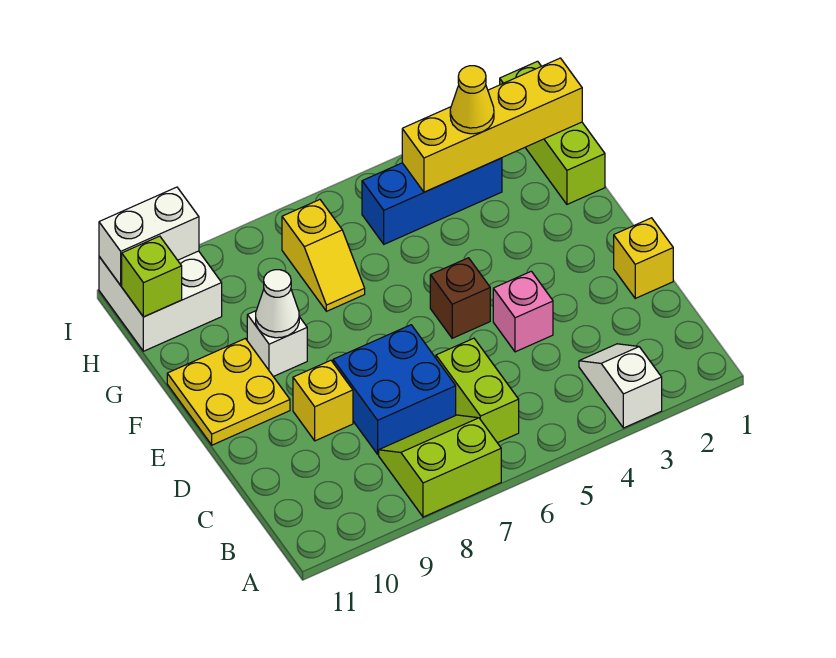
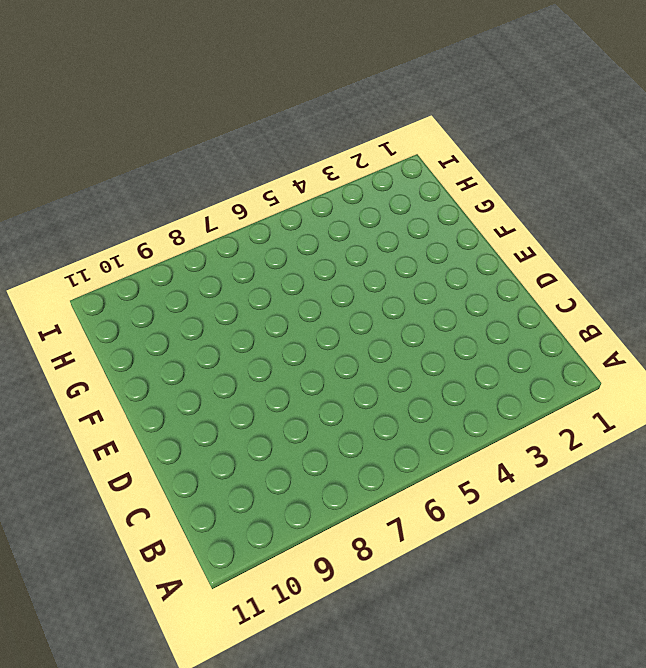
none -> white 1x2 slope [579,344,662,428]
none -> lime 2x2 slope [379,415,501,517]
none -> lime 1x2 brick [436,338,519,443]

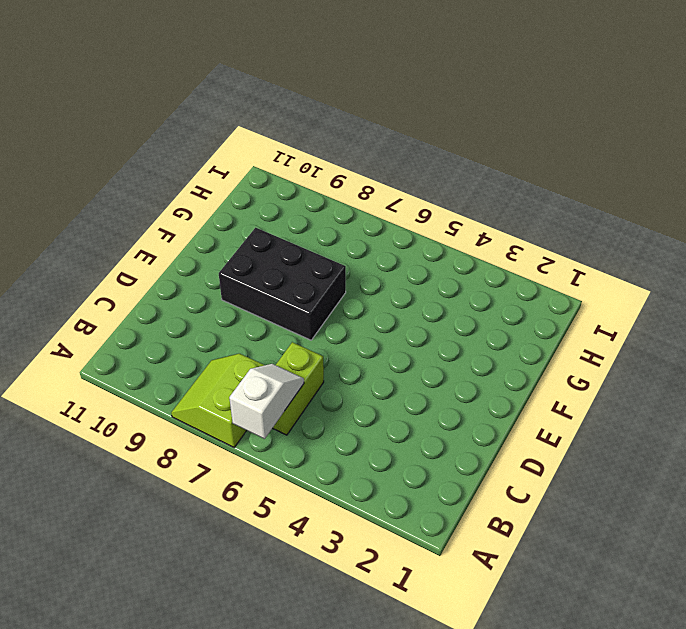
white 1x2 slope [229,364,304,439] -> white 1x2 slope moved to [579,344,662,428]
lime 2x2 slope [171,354,265,447] -> lime 2x2 slope turned to [379,415,501,517]
black 2x3 brick [219,228,346,340] -> white 1x1 brick [247,311,307,377]
none -> blue 2x2 brick [333,325,456,454]
none -> yellow 1x1 brick [614,218,673,298]
none -> pink 1x1 brick [493,271,553,352]

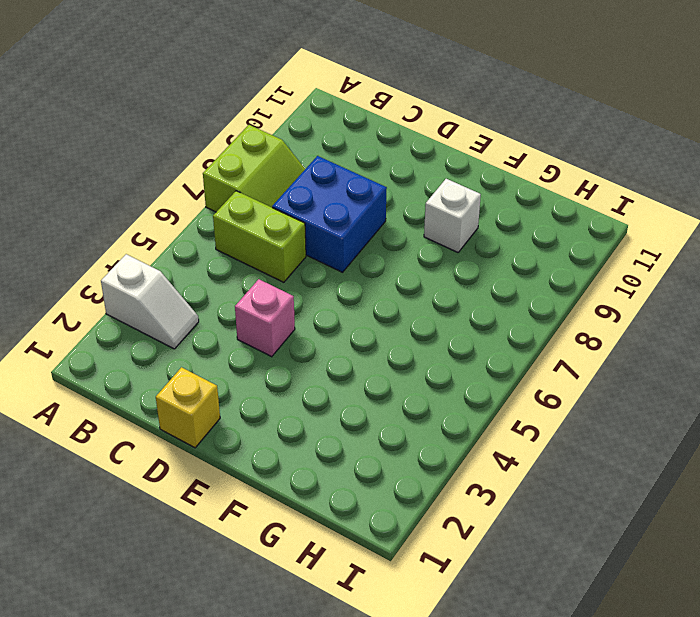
none -> yellow 1x1 brick [293,360,353,441]
none -> brown 1x1 brick [430,258,490,338]
none -> yellow 2x2 plate [167,339,290,445]

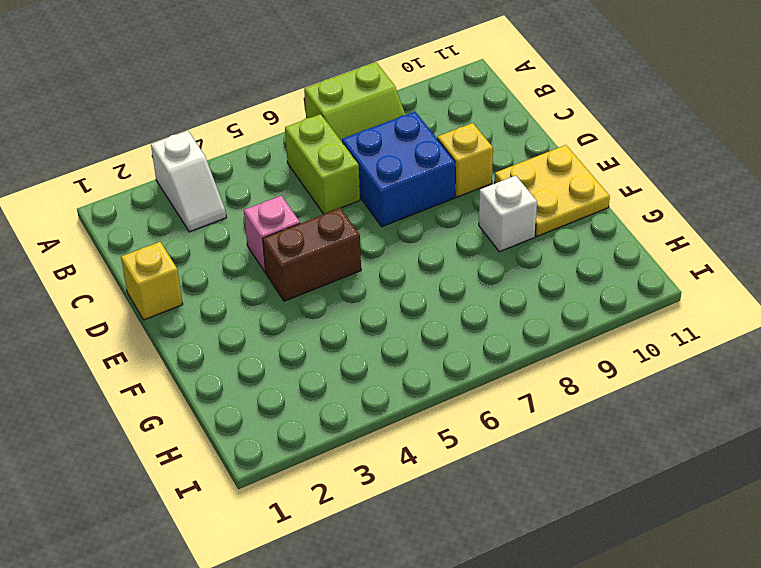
brown 1x2 brick [263,208,361,301] -> brown 1x1 brick [430,258,490,338]
none -> lime 1x3 brick [500,61,605,204]
none -> yellow 1x2 slope [282,200,365,311]
none -> blue 1x3 brick [362,158,502,244]

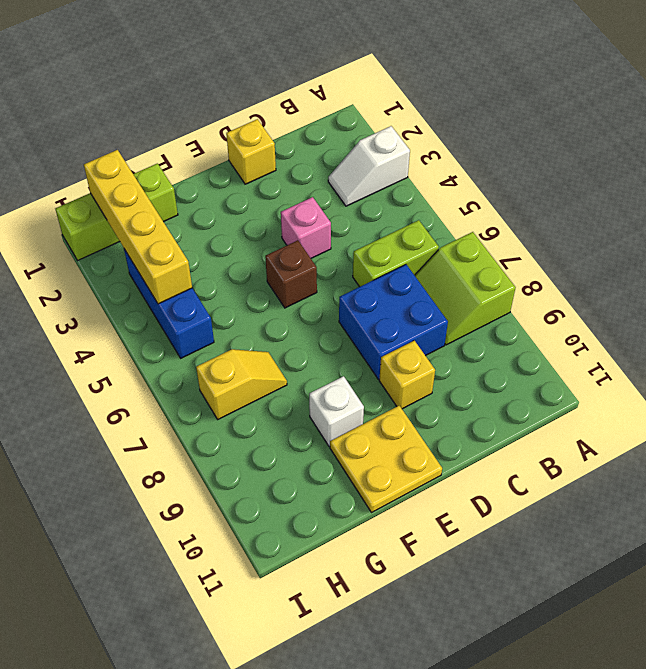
none -> white 2x2 brick [99,251,222,351]
none -> white 1x1 cone [256,270,299,338]
none -> lime 1x1 brick [122,236,182,317]

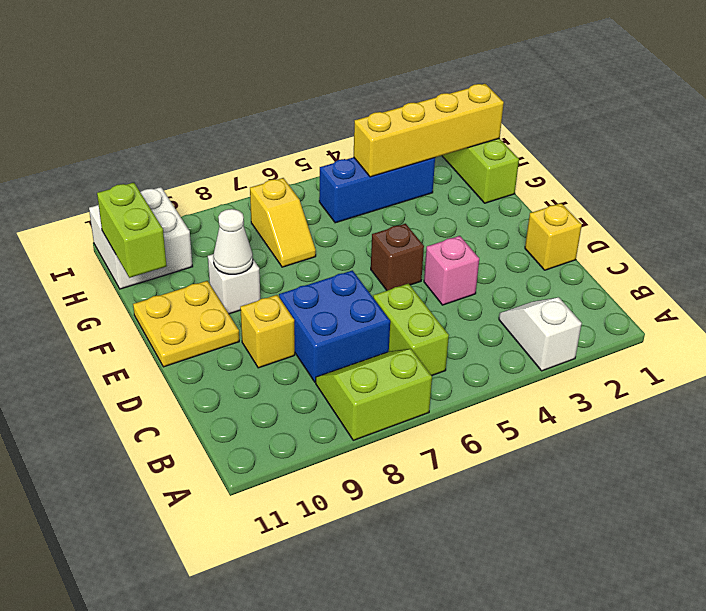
lime 1x2 brick [97,183,167,278] -> lime 1x1 brick [122,236,182,317]
none -> white 1x2 brick [99,187,199,285]
none -> yellow 1x1 cone [450,66,494,134]

